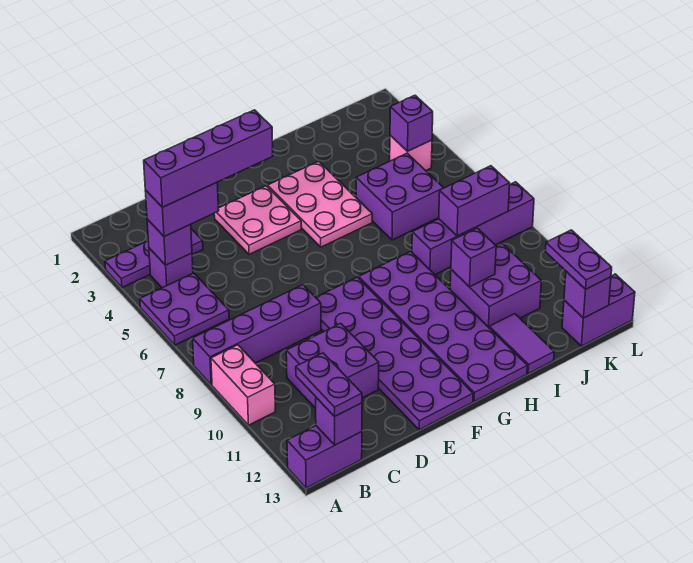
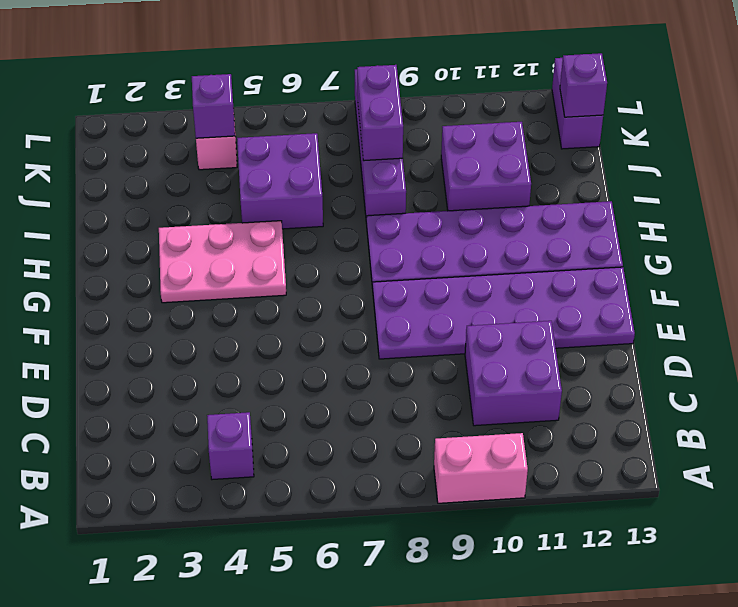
none -> purple 1x3 plate [105,229,203,288]
none -> purple 2x2 plate [140,273,229,345]
none -> purple 1x4 brick [193,285,321,385]

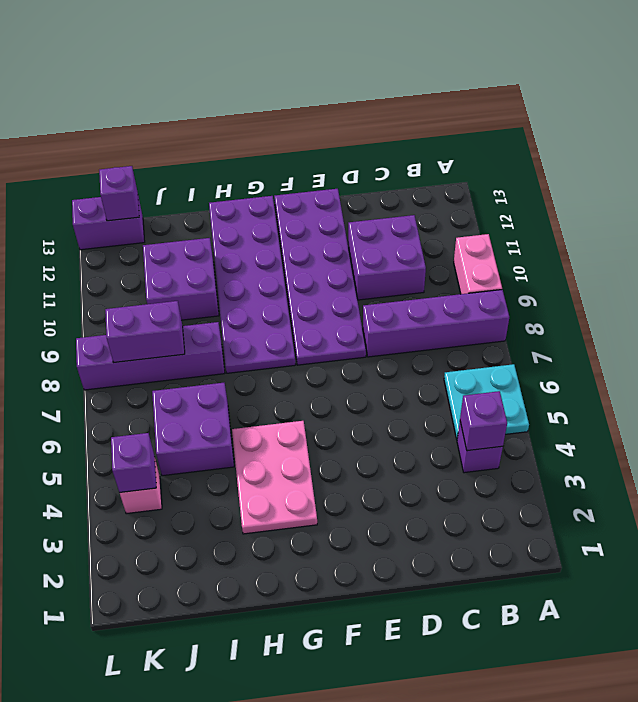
cyan 2x2 plate [444,364,529,439] -> purple 2x2 plate [140,273,229,345]
none -> purple 1x3 plate [105,229,203,288]
none -> purple 1x2 brick [287,426,362,488]
none -> pink 2x2 plate [214,186,301,254]

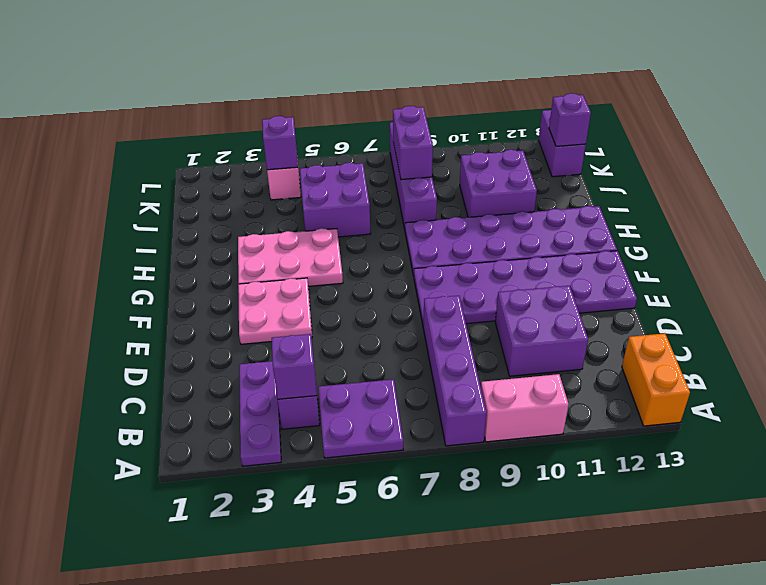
orange 1x2 brick [622,333,690,426] -> purple 1x2 brick [287,426,362,488]
none -> purple 1x2 tile [489,314,554,373]
none -> purple 1x1 brick [316,398,362,445]
none -> purple 1x1 brick [451,228,496,287]

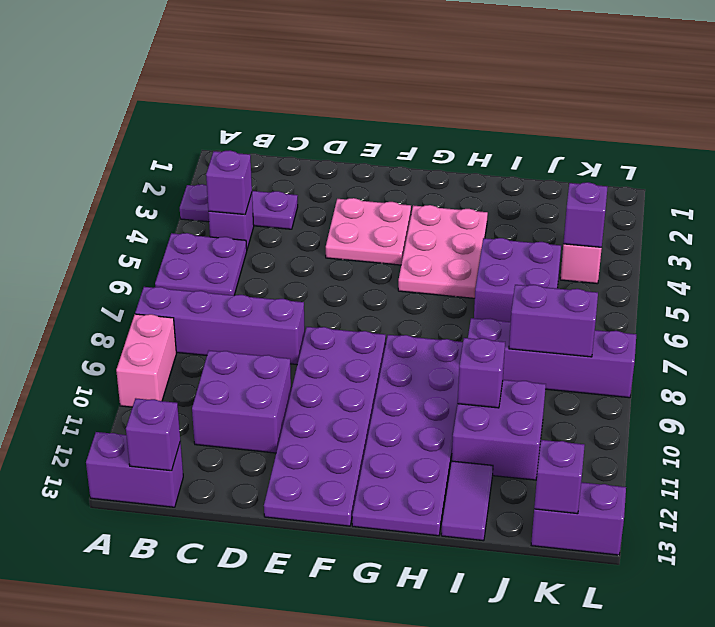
none -> purple 1x2 brick [145,183,219,237]
none -> purple 1x2 plate [296,353,362,417]
none -> purple 1x2 plate [545,230,612,289]

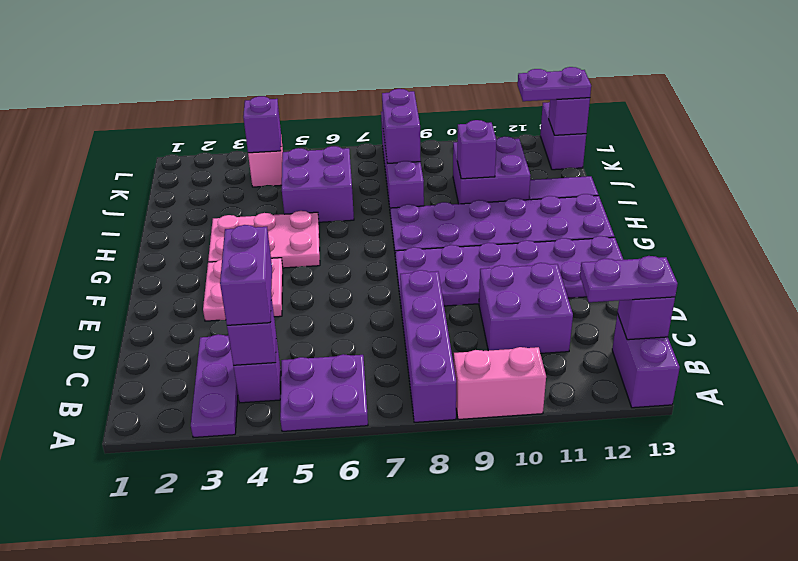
none -> purple 1x4 brick [144,110,273,207]

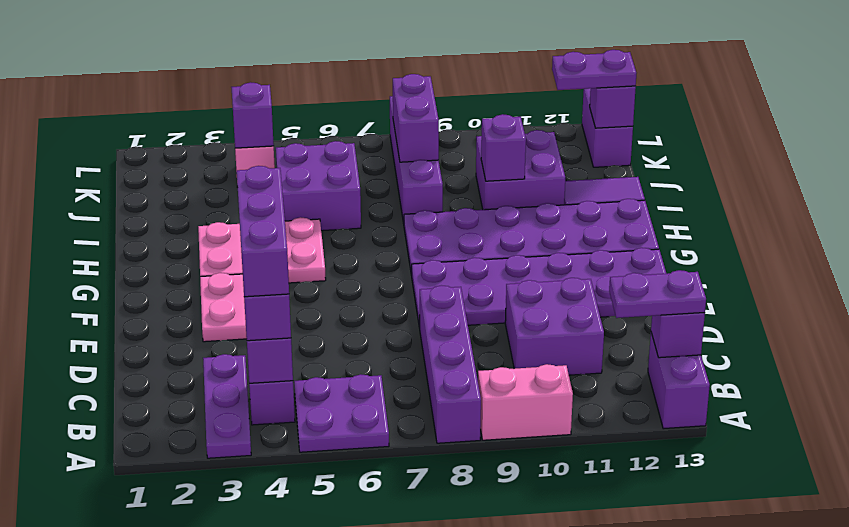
purple 1x3 brick [237,166,289,297] -> purple 1x4 brick [144,110,273,207]

